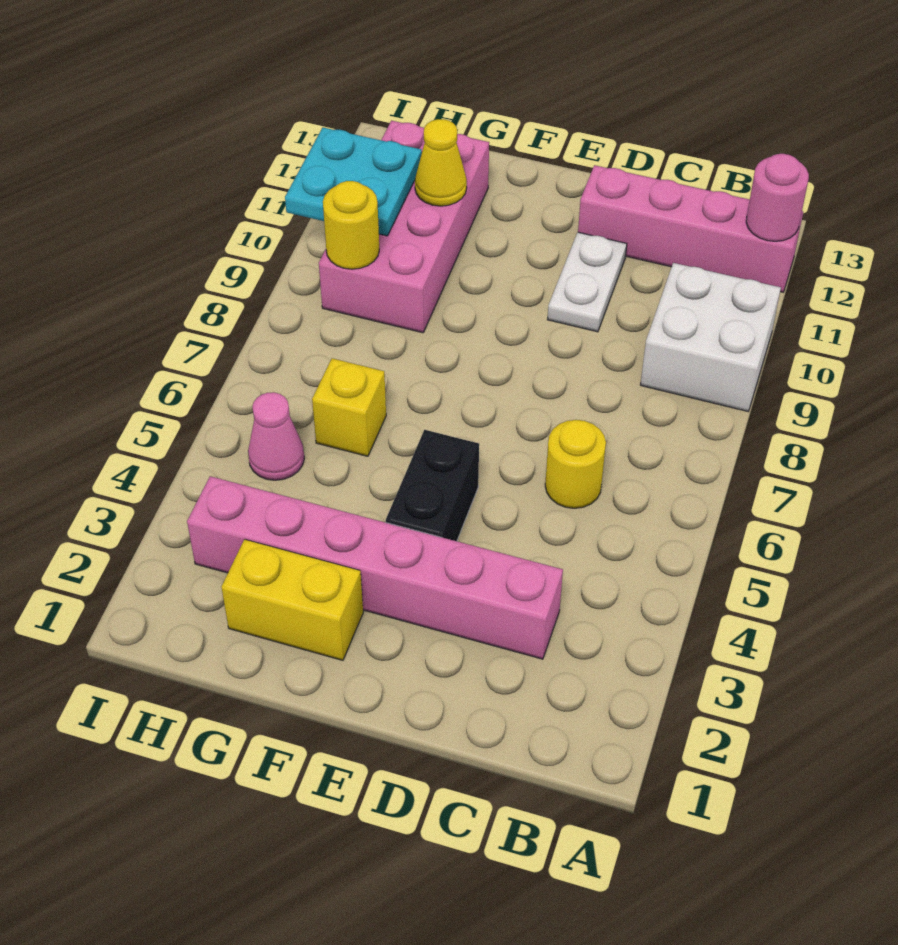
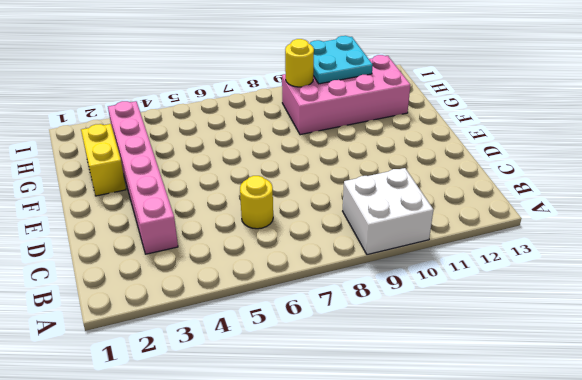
none -> pink 1x4 brick [578,165,803,292]
none -> white 1x2 plate [547,232,627,332]
none -> black 1x2 brick [386,430,479,541]

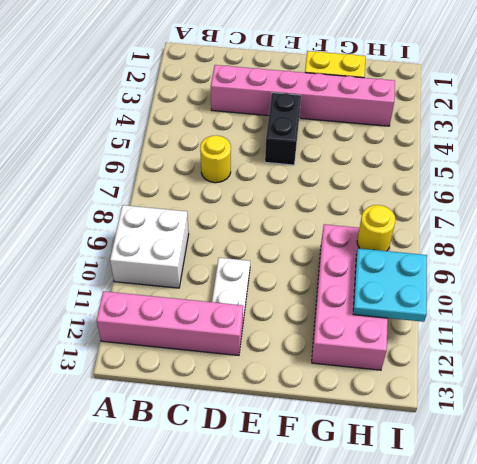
none -> yellow 1x1 brick [312,358,386,456]
none -> pink 1x1 cone [248,392,304,480]
none -> pink 1x1 round brick [746,154,809,241]

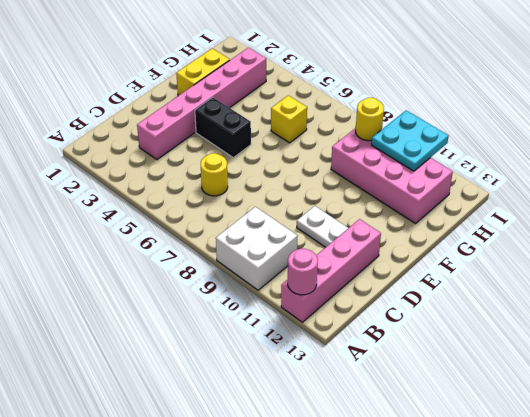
none -> pink 1x1 cone [248,392,304,480]
none -> yellow 1x1 cone [415,119,467,206]

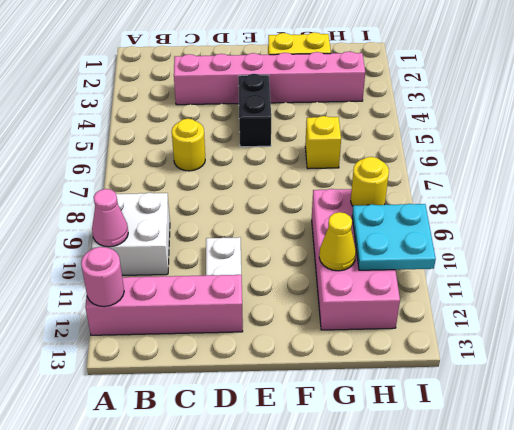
pink 1x1 cone [92,189,128,247] -> pink 1x1 cone moved to [248,392,304,480]

